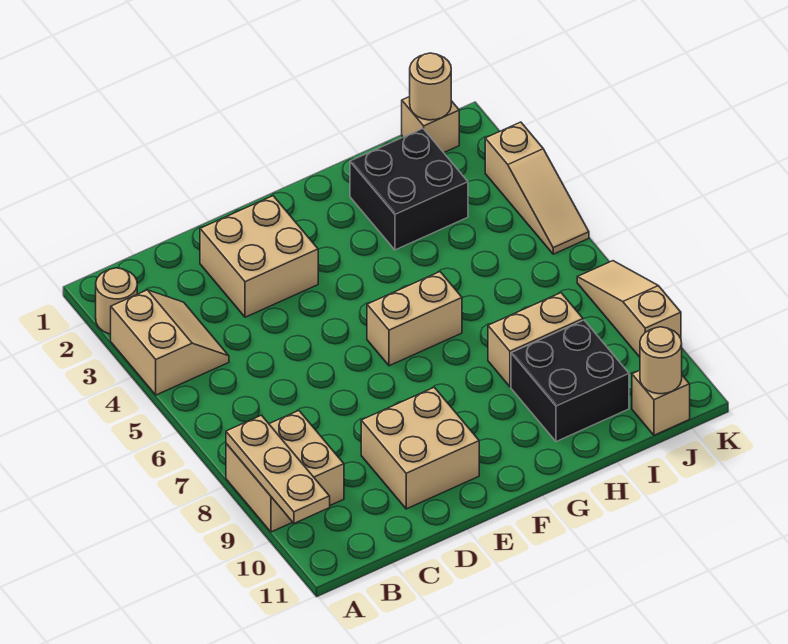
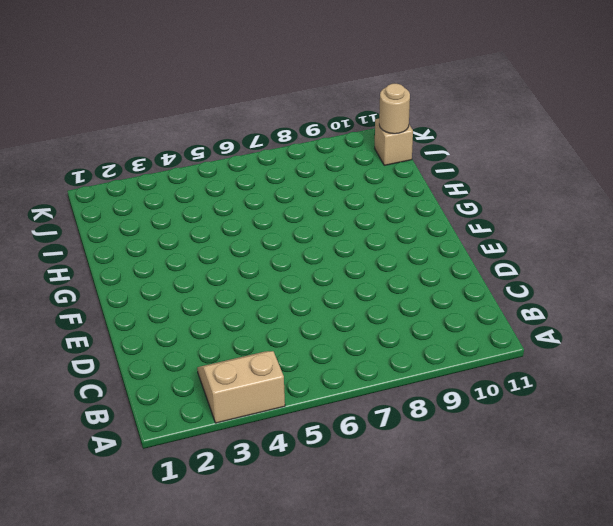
none -> tan 1x1 round brick [96,268,137,334]
none -> tan 2x2 brick [226,411,344,532]
none -> tan 2x2 brick [200,196,318,317]

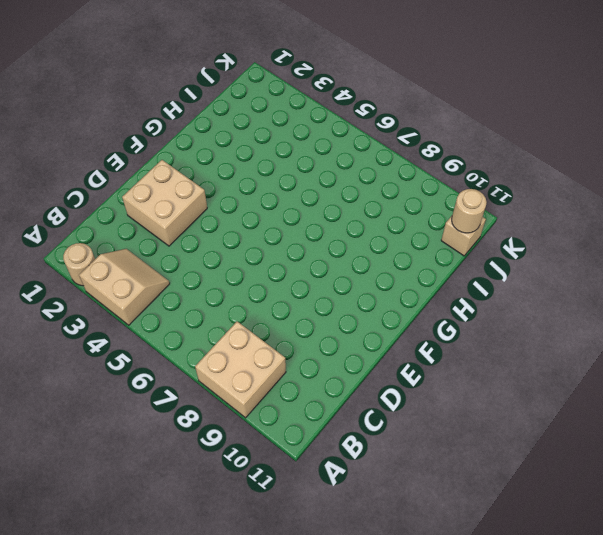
none -> tan 2x2 brick [361,387,479,509]
none -> tan 1x2 brick [367,272,462,366]
none -> black 2x2 brick [350,128,468,250]

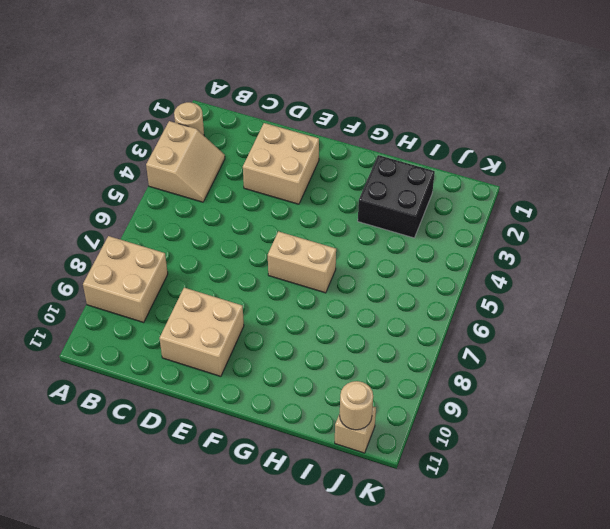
none -> tan 1x2 brick [488,293,583,387]
none -> black 2x2 brick [511,320,629,442]
none -> tan 1x1 brick [402,97,459,153]

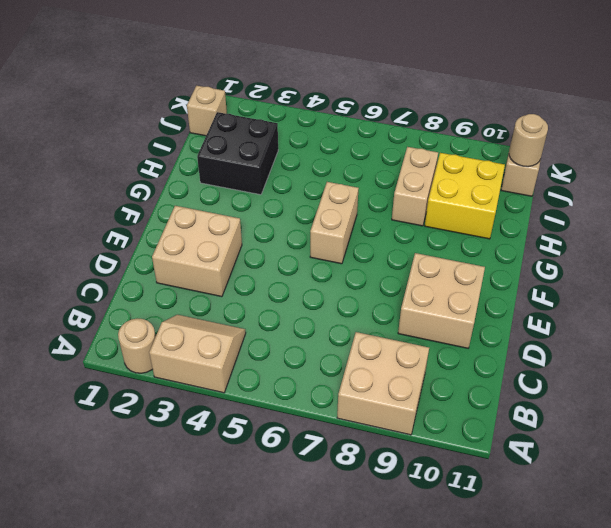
yellow 2x2 brick [425,153,505,239] -> black 2x2 brick [511,320,629,442]
none -> tan 1x3 slope [485,122,589,254]
none -> tan 1x3 slope [577,261,681,357]
none -> tan 1x3 plate [226,415,330,523]

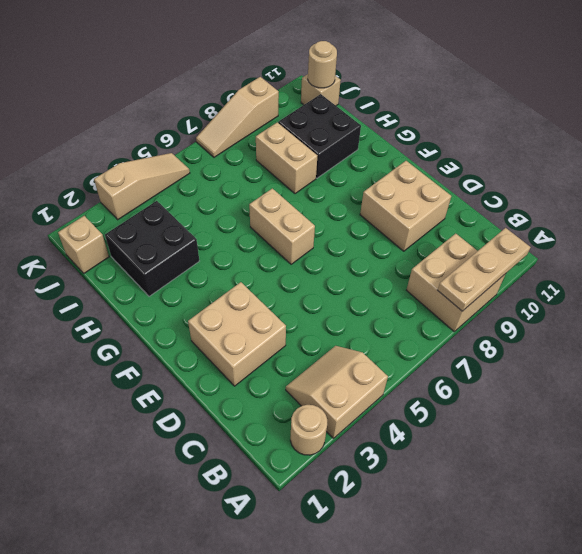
none -> tan 1x1 round brick [410,53,451,120]

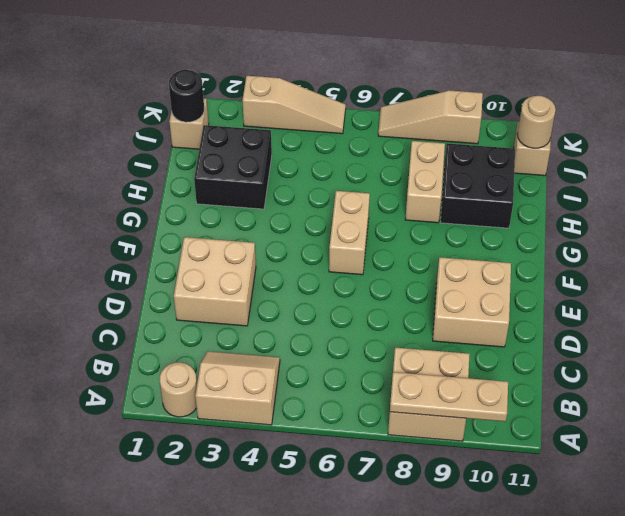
black 1x1 round brick [169,70,204,122] -> tan 1x1 round brick [410,53,451,120]

